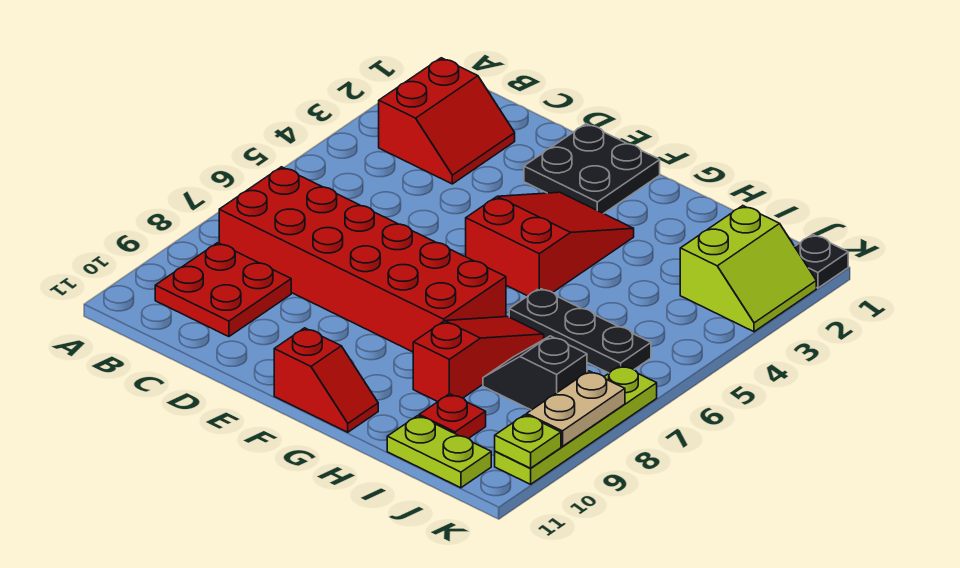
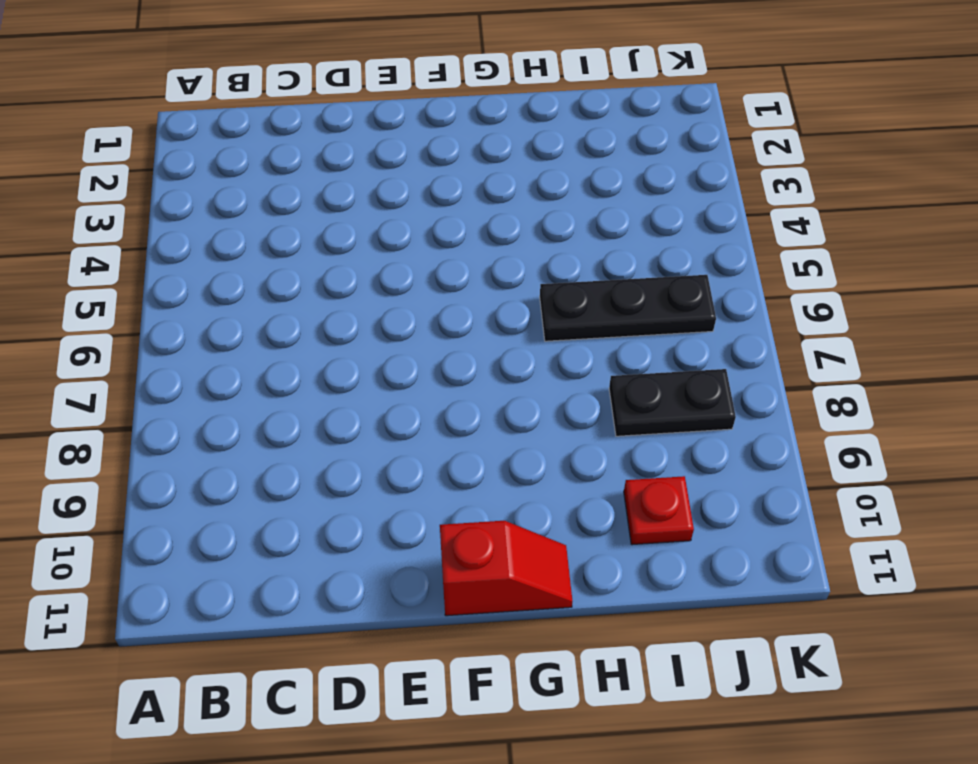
black 1x2 plate [609,369,736,436] -> black 1x2 slope [483,336,587,410]
none -> red 2x2 slope [379,58,515,184]
none -> red 2x6 brick [219,167,506,352]
none -> red 2x2 plate [155,243,291,337]

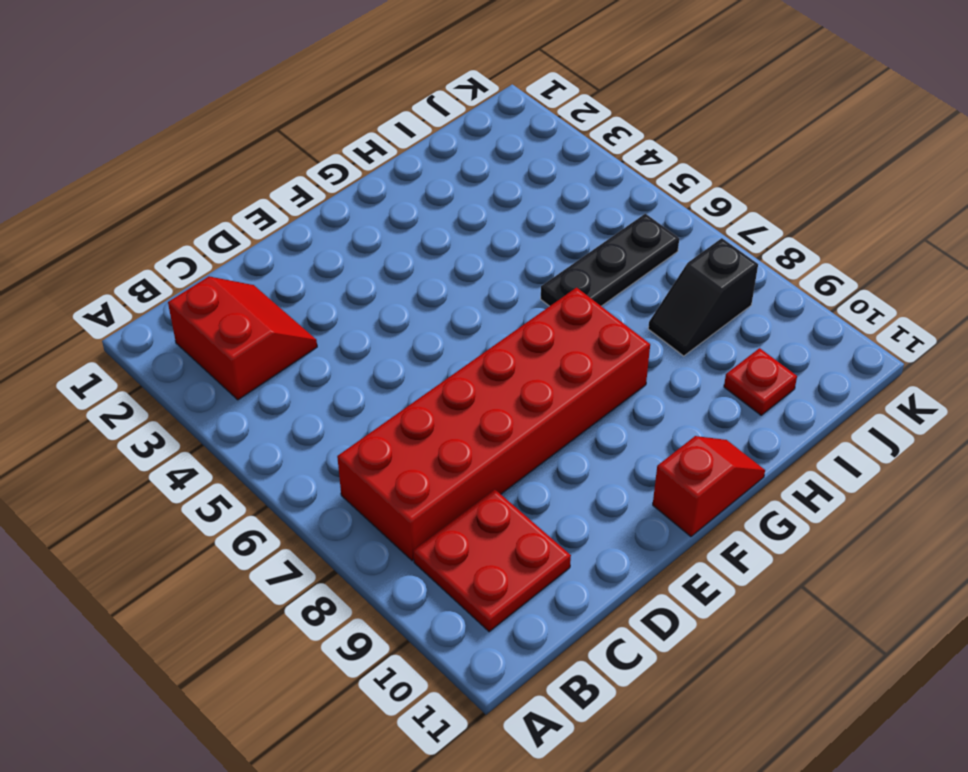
none -> black 2x2 plate [524,124,660,214]
none -> red 2x3 slope [466,192,634,296]
none -> red 1x3 slope [413,317,544,402]

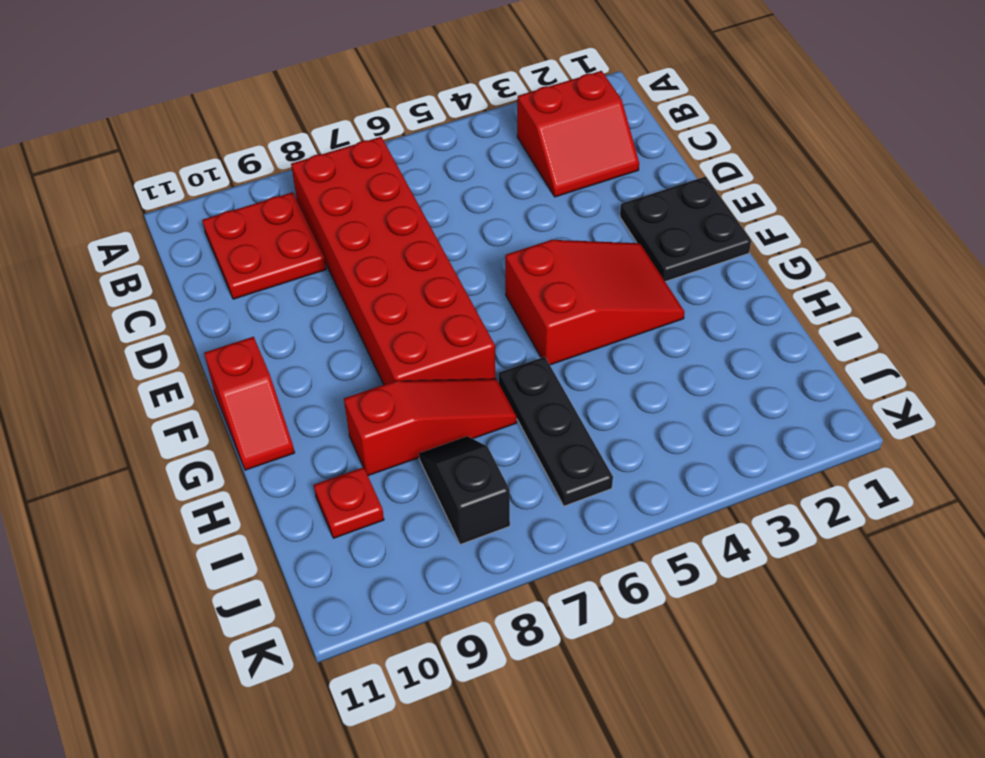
none -> lime 1x2 plate [387,416,491,488]
none -> lime 2x2 slope [680,206,816,332]
none -> black 1x1 plate [795,234,848,288]

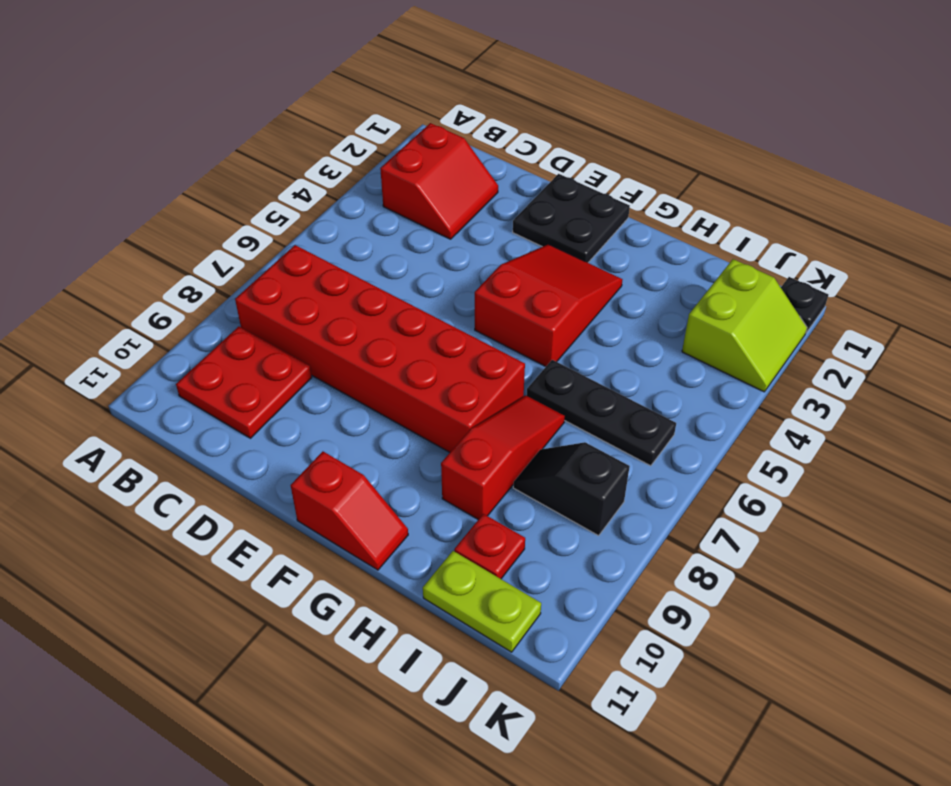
none -> lime 1x4 plate [495,365,657,484]
none -> tan 1x2 plate [527,371,625,446]
none -> lime 1x1 plate [495,415,561,468]

